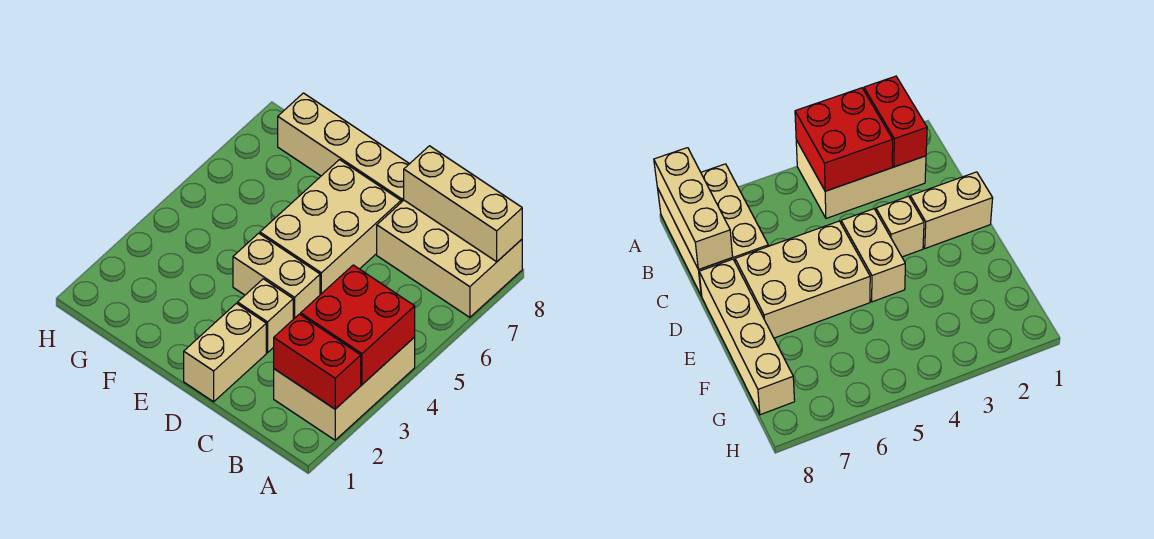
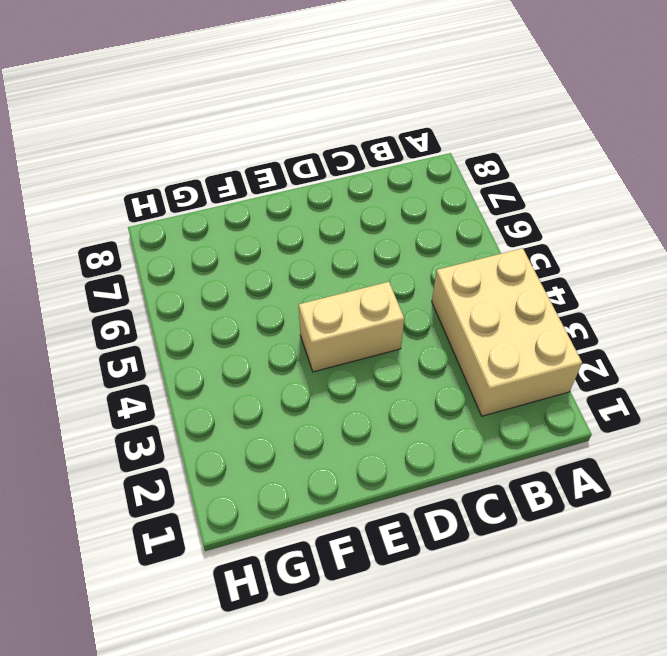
none -> tan 2x3 brick [377,200,522,317]
none -> tan 1x2 brick [184,303,266,402]

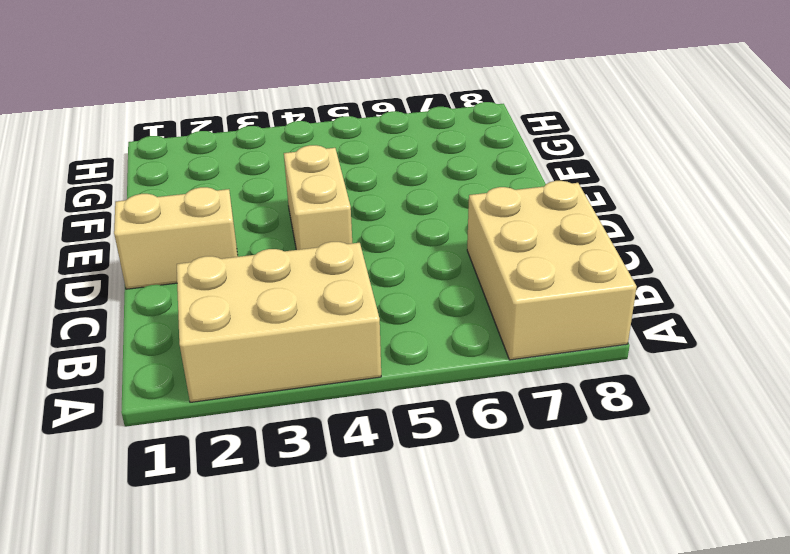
none -> tan 1x1 brick [238,279,293,353]
none -> tan 2x3 brick [260,160,401,295]

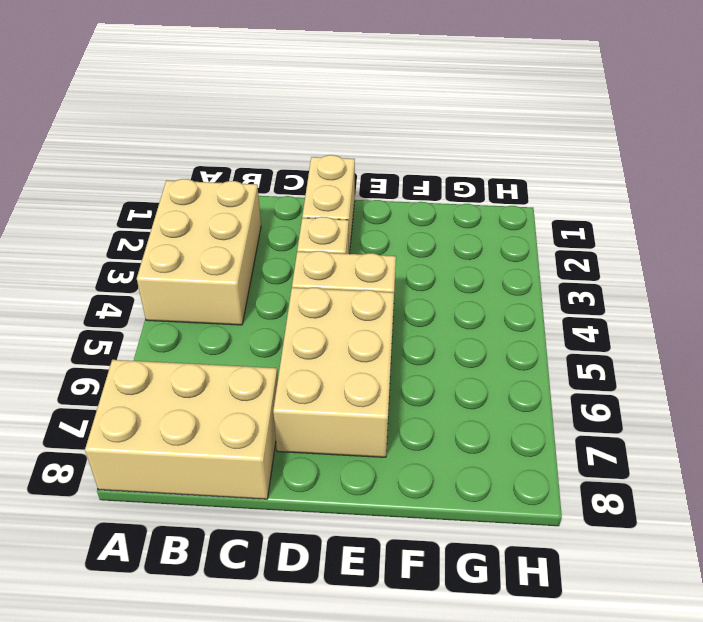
none -> tan 1x4 brick [278,93,409,202]
none -> red 1x2 brick [274,314,361,409]

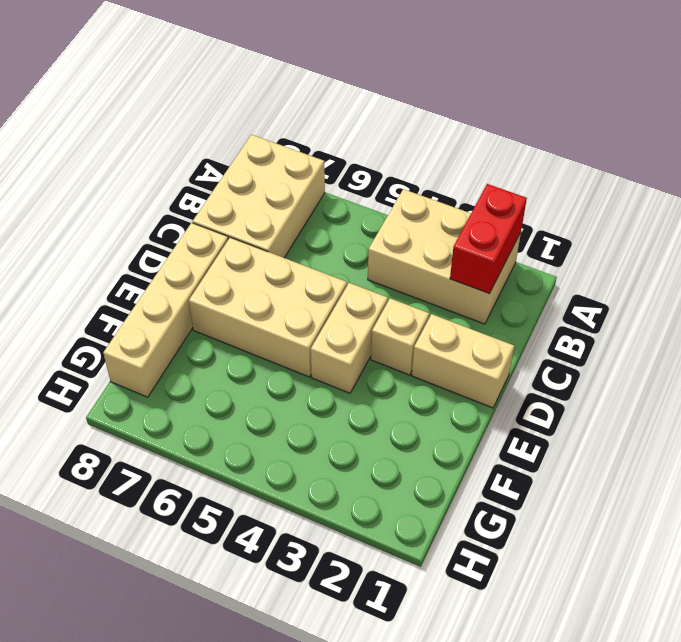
none -> red 2x2 brick [301,265,415,384]
none -> tan 1x3 brick [404,146,522,262]

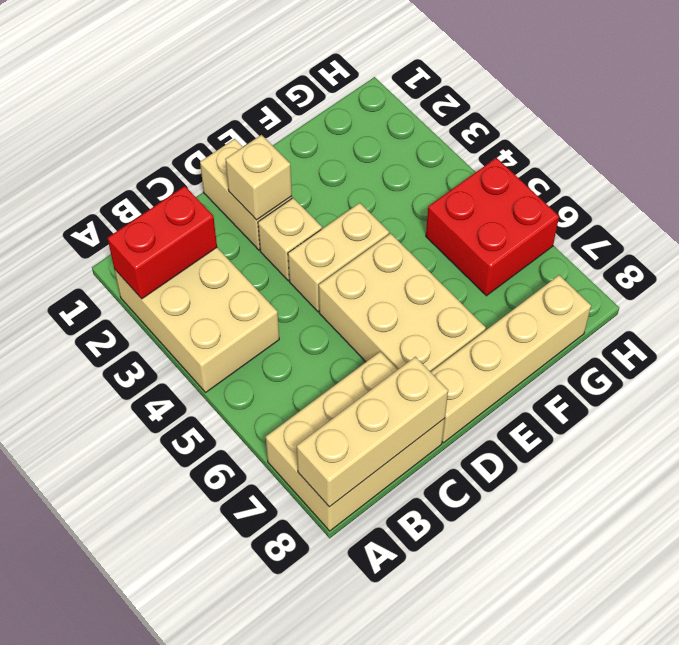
tan 1x1 brick [225,135,292,220] -> none
red 2x2 brick [426,158,559,296] -> red 2x2 brick moved to [301,265,415,384]

